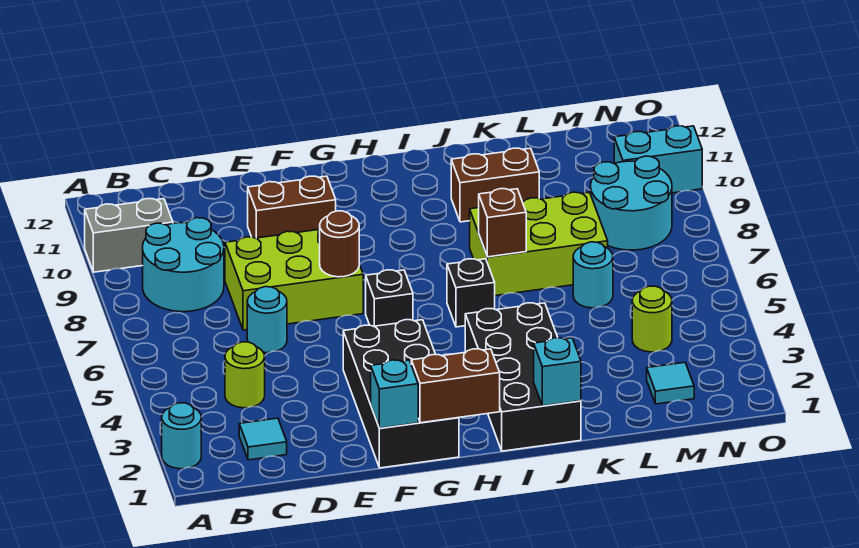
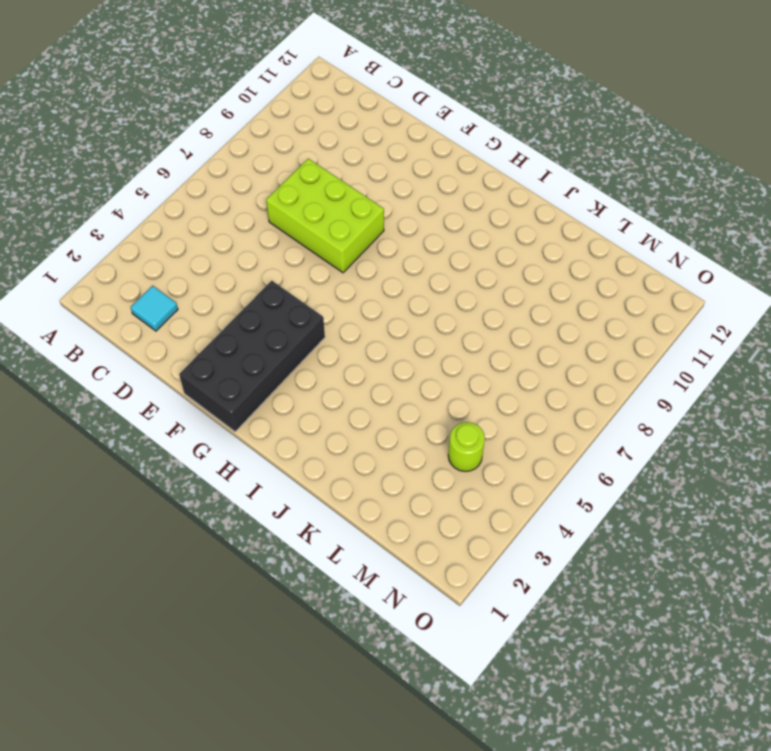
none -> cyan 1x1 round brick [162,403,201,469]
none -> grey 1x2 brick [85,199,173,272]
none -> cyan 2x2 round brick [143,218,224,312]

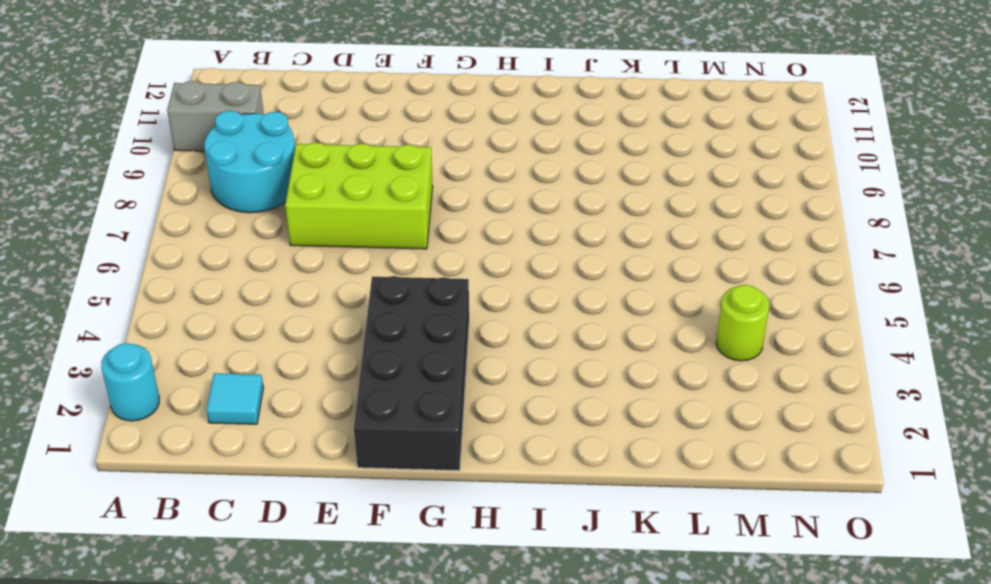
none -> lime 1x1 round brick [225,342,265,408]
none -> cyan 1x1 round brick [247,287,287,353]
none -> brown 1x2 brick [248,176,336,238]

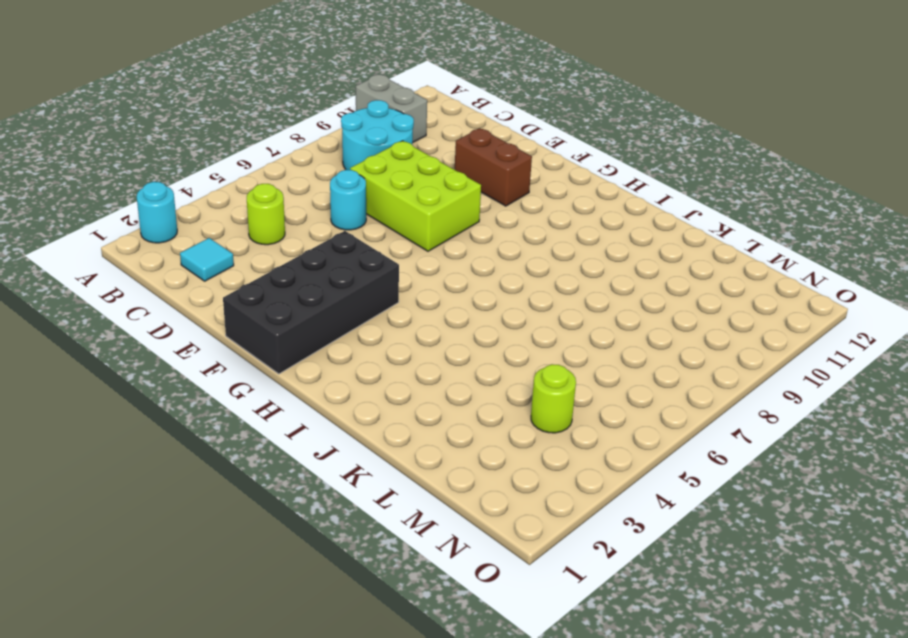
none -> black 1x1 brick [366,270,413,326]
none -> black 2x4 brick [465,303,581,451]
none -> black 1x1 brick [447,259,495,327]

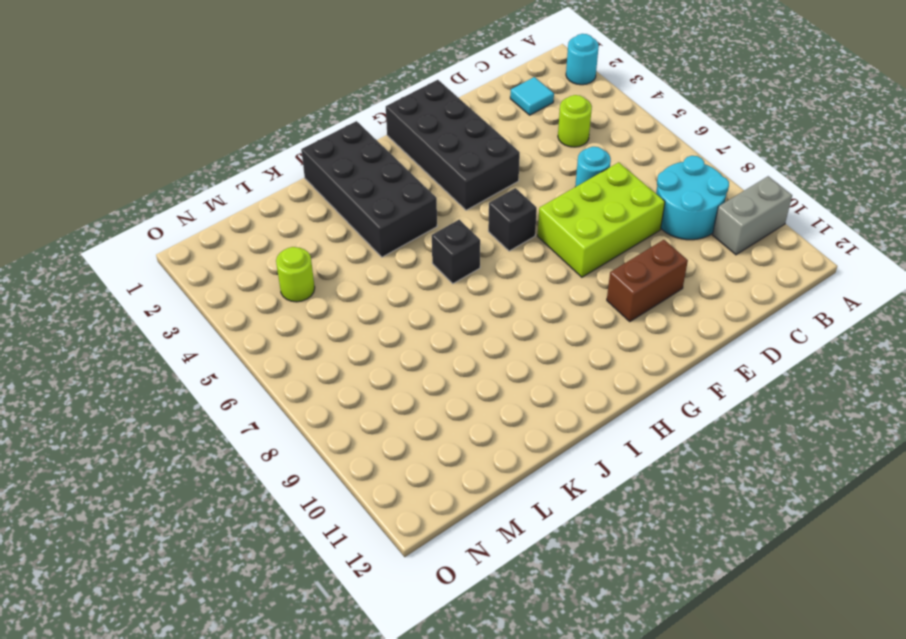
none -> lime 2x3 brick [470,192,608,296]
none -> brown 1x2 brick [451,148,539,222]
none -> cyan 1x1 round brick [573,242,613,308]

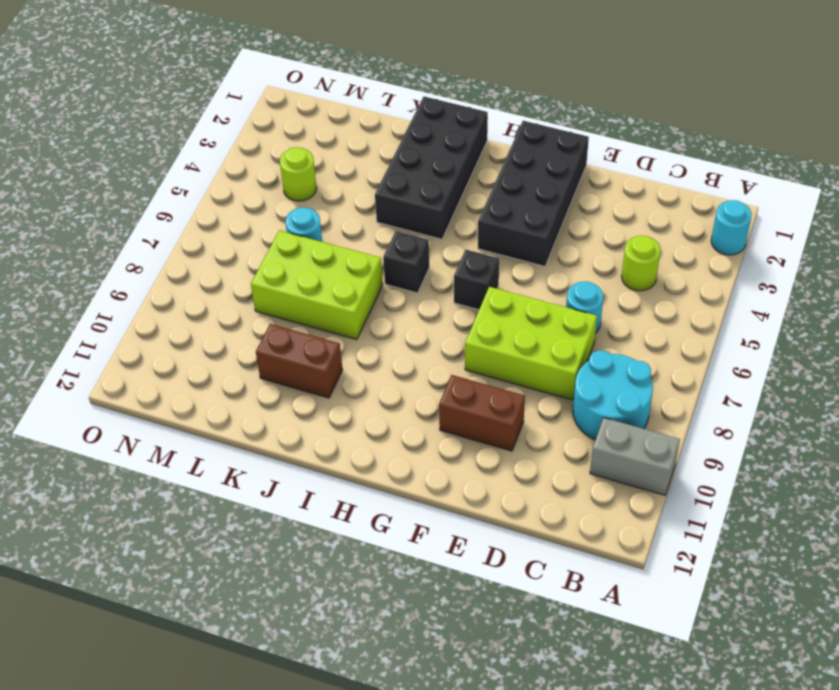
none -> cyan 1x1 tile [239,418,287,460]
none -> cyan 1x1 tile [647,362,694,404]
none -> cyan 2x2 round brick [591,156,672,250]

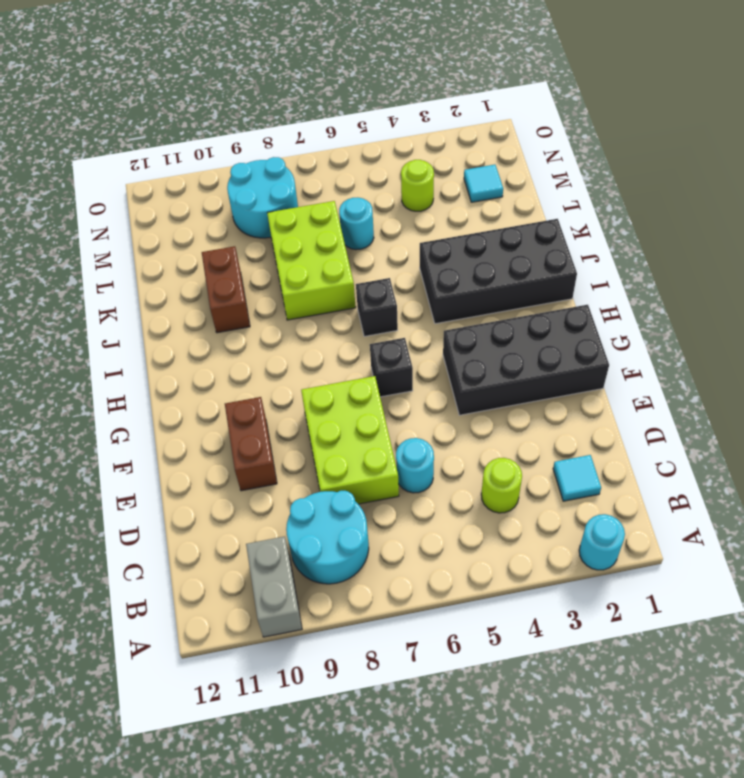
none -> cyan 1x2 brick [614,126,702,193]
none -> cyan 1x1 brick [371,360,418,428]
none -> brown 1x1 round brick [320,211,359,277]

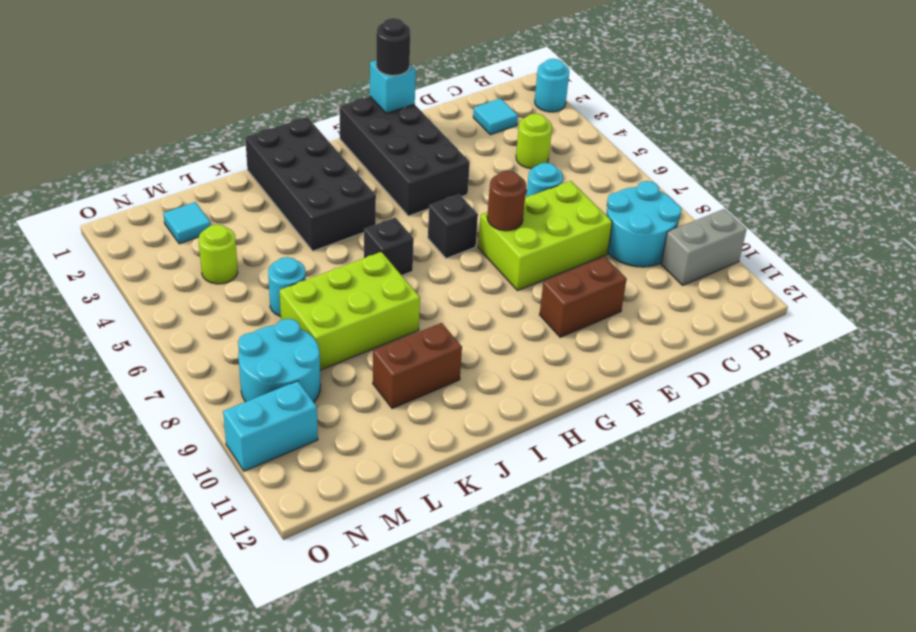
black 1x1 round brick [376,18,410,76] -> none
none -> brown 1x2 brick [411,349,500,423]
none -> cyan 1x1 brick [534,338,581,406]
none -> brown 1x1 brick [479,189,526,257]

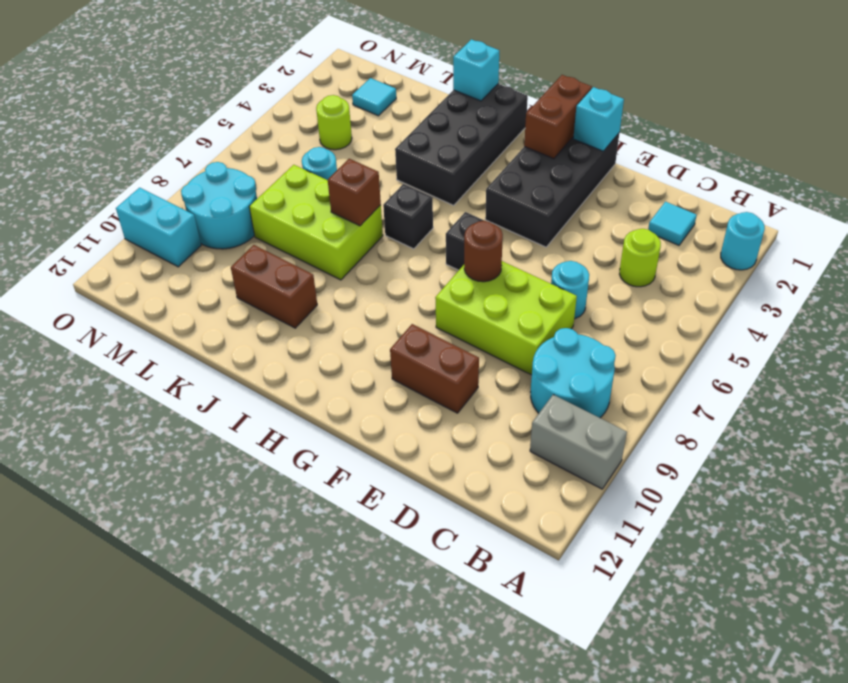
brown 1x2 brick [524,75,592,159] -> brown 1x2 brick turned to [411,349,500,423]

